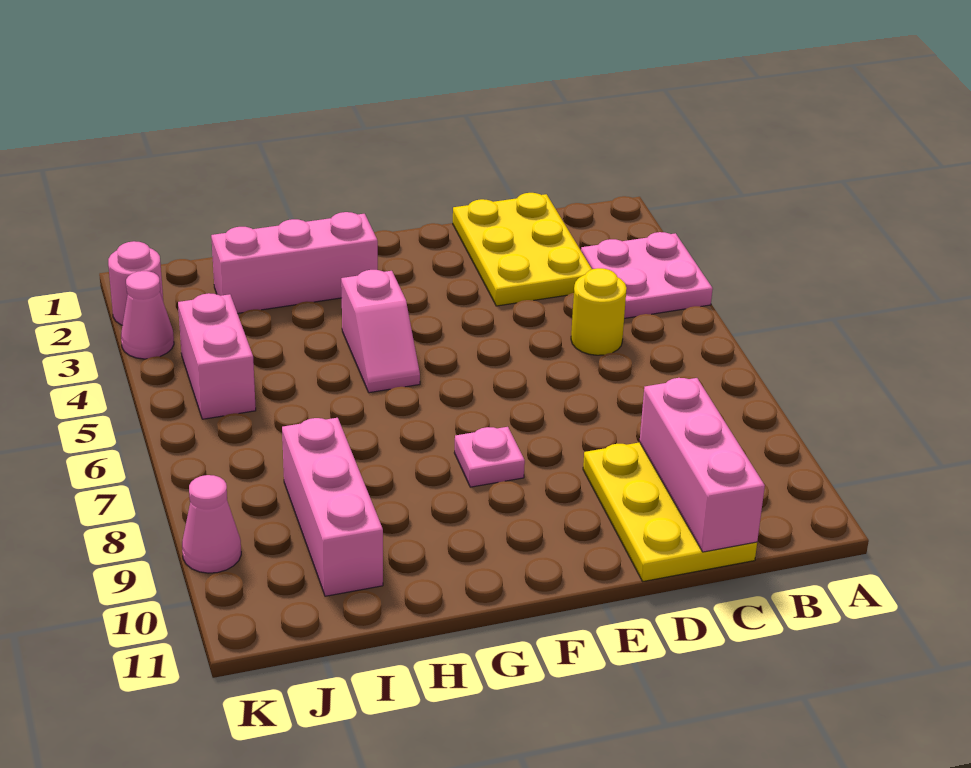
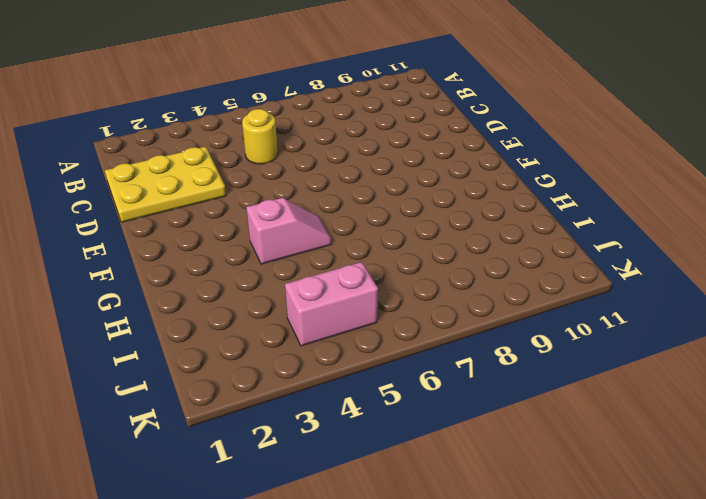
none -> pink 2x2 plate [581,232,713,318]
none -> yellow 2x3 plate [583,442,757,581]
none -> pink 1x1 plate [454,427,525,487]

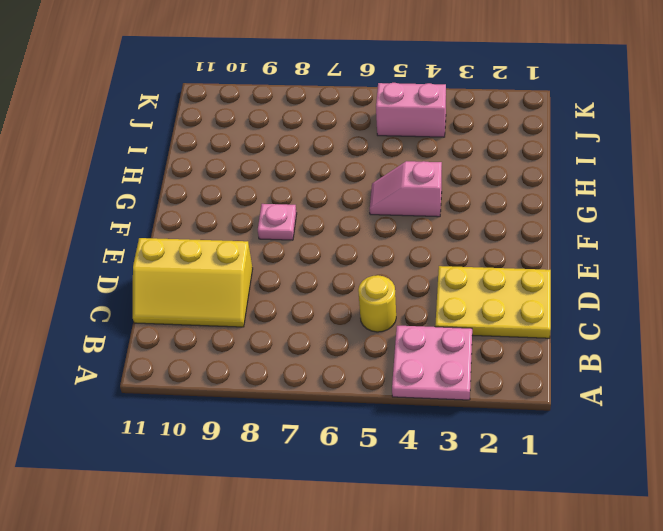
yellow 2x3 slope [133,238,253,327] -> yellow 2x3 plate [583,442,757,581]
none -> pink 1x3 brick [211,212,378,313]
none -> pink 1x3 brick [282,418,383,596]
none -> pink 1x1 round brick [108,241,163,325]

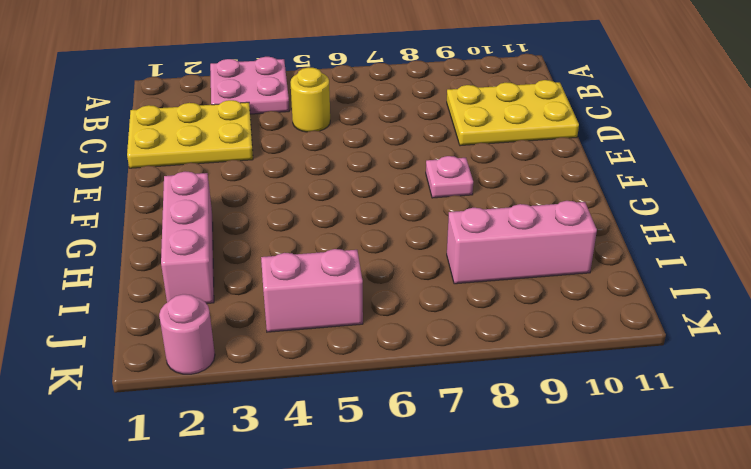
none -> pink 1x2 slope [341,270,420,393]
none -> pink 1x1 cone [121,271,174,359]
none -> pink 1x1 cone [182,475,241,573]

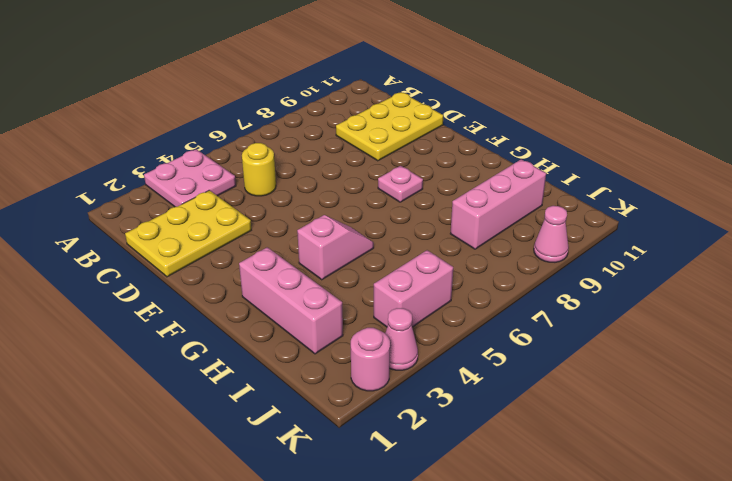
none -> pink 1x3 brick [640,378,765,552]

